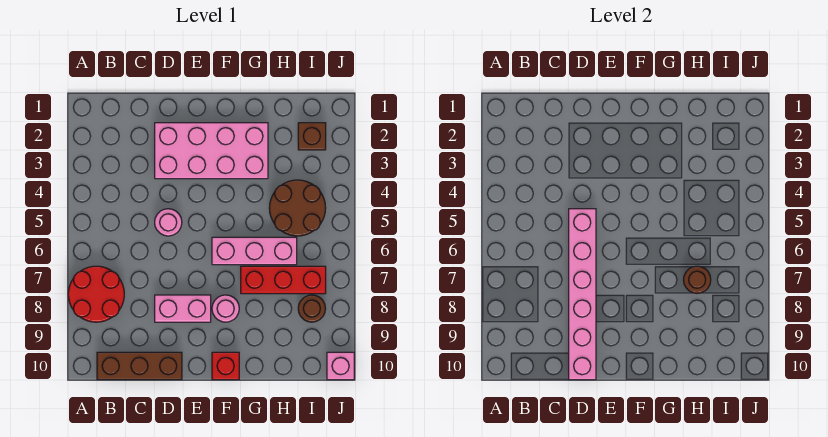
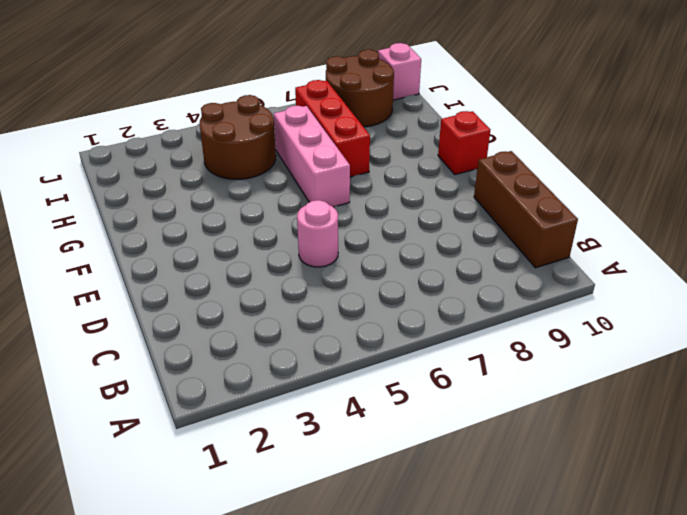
brown 2x2 round brick [326,50,394,127] -> brown 1x1 round brick [298,295,326,322]
none -> red 2x2 round brick [68,266,124,322]
none -> pink 2x4 brick [155,123,268,179]
none -> pink 1x2 brick [155,295,211,322]

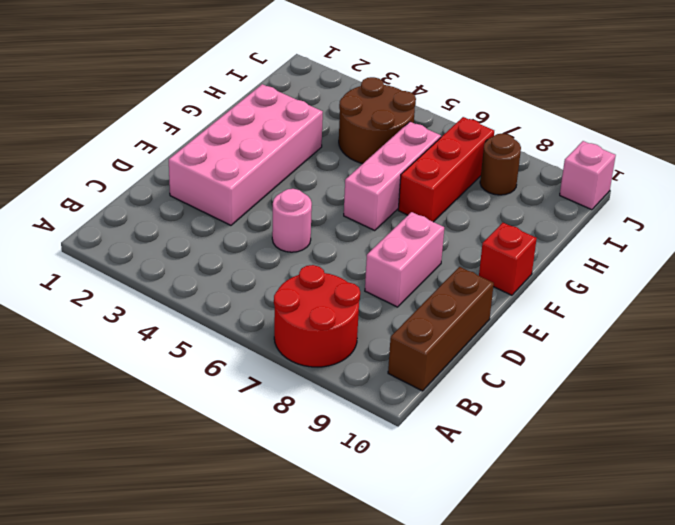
none -> pink 1x1 round brick [212,295,239,322]
none -> brown 1x1 brick [298,123,326,150]
none -> pink 1x6 brick [569,209,596,380]

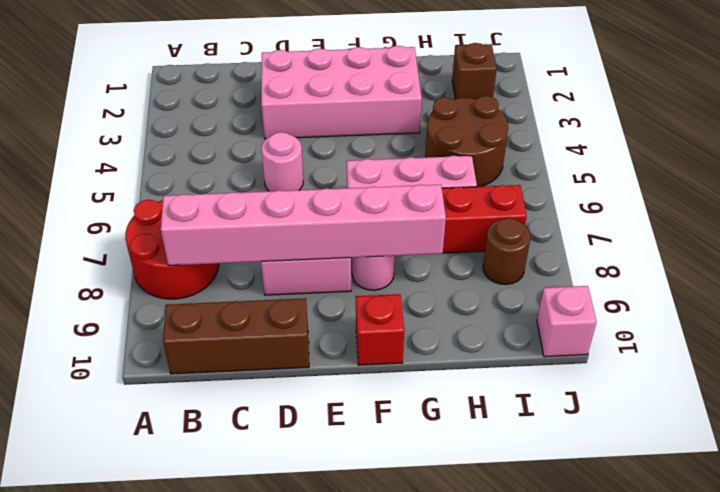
pink 1x6 brick [161,184,446,265] -> pink 1x6 brick turned to [569,209,596,380]
none -> brown 1x1 round brick [684,266,711,293]

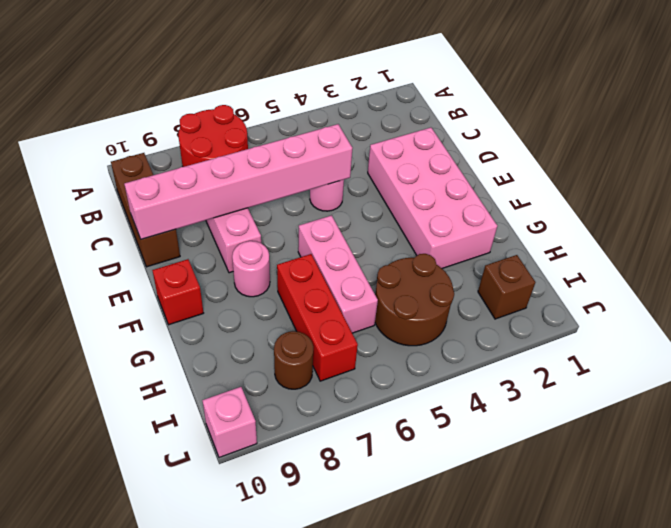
none -> brown 1x1 round brick [684,266,711,293]

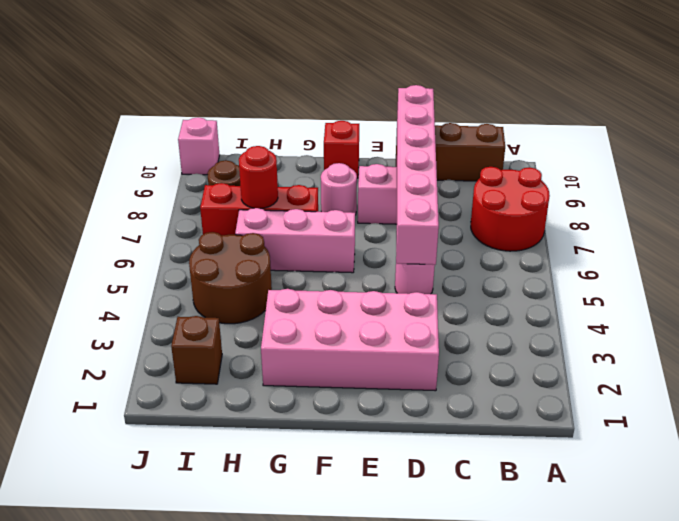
red 1x1 round brick [239,146,278,209] -> brown 1x1 round brick [684,266,711,293]

